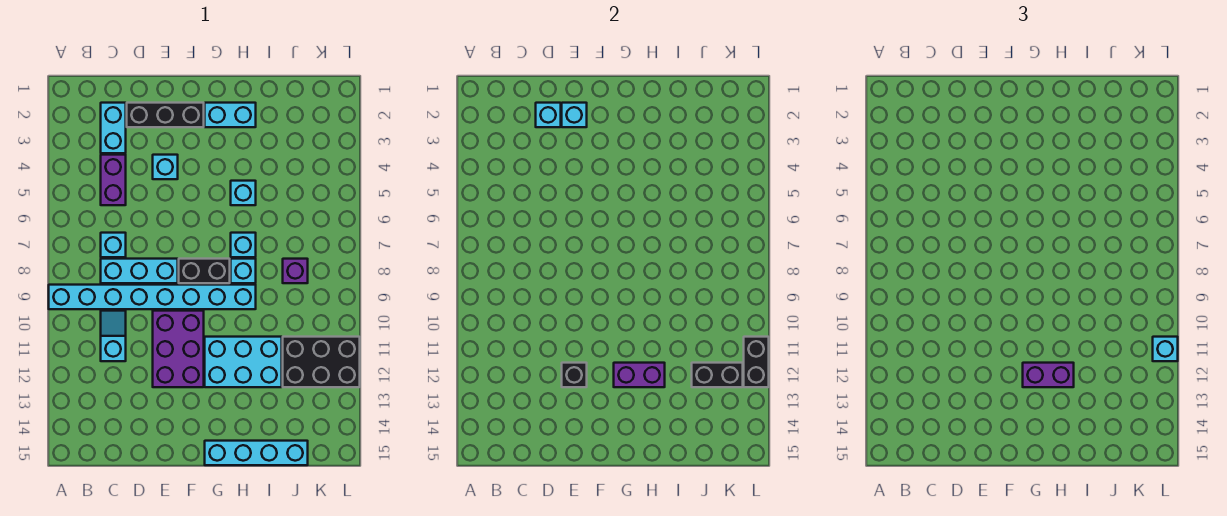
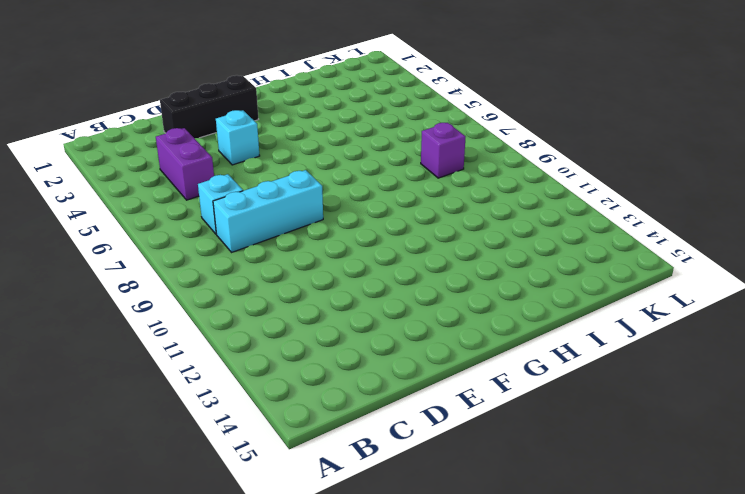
none -> cyan 1x8 brick [49,285,256,309]
none -> cyan 1x2 brick [101,103,126,153]
none -> cyan 1x2 slope [101,311,126,361]

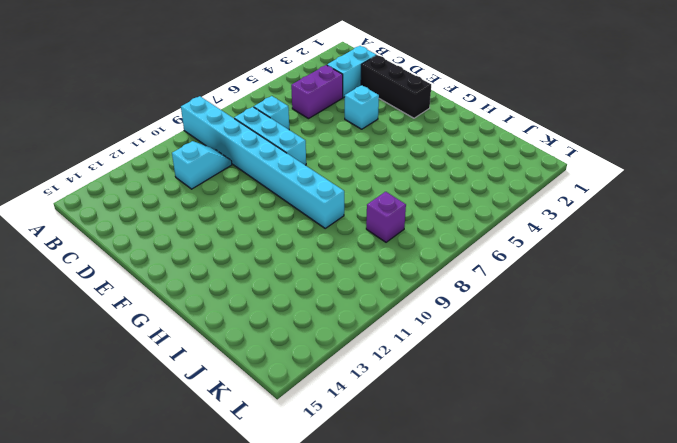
none -> purple 2x3 brick [153,311,204,387]
none -> black 1x2 brick [179,259,230,283]
none -> cyan 1x2 brick [205,103,256,127]

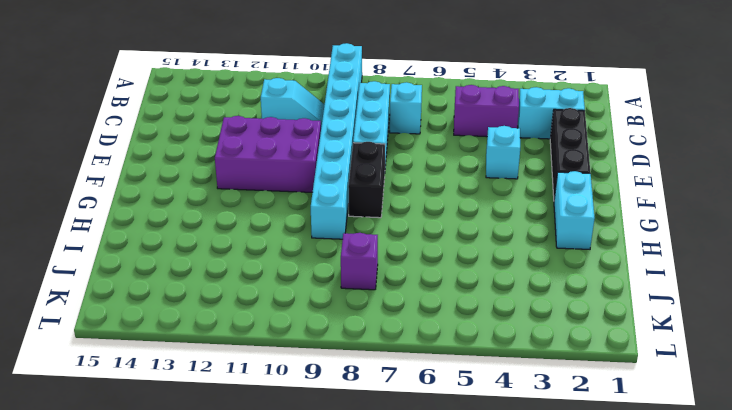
none -> cyan 2x3 brick [205,337,282,387]
none -> cyan 1x4 brick [205,441,308,465]
none -> cyan 1x1 brick [231,181,256,205]

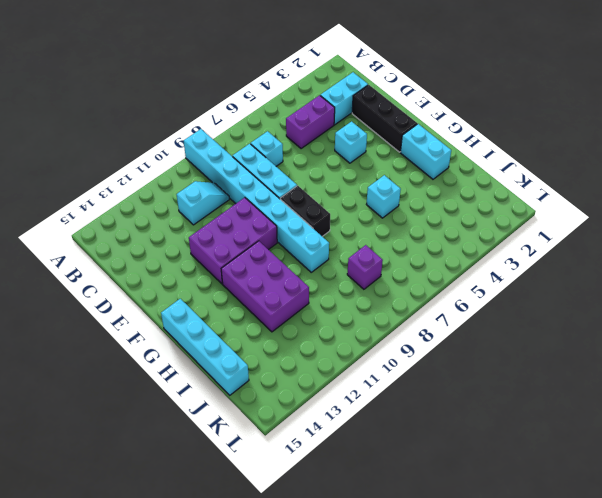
purple 2x3 brick [221,241,309,332] -> cyan 2x3 brick [205,337,282,387]
none -> cyan 1x1 brick [231,233,256,257]
none -> cyan 1x1 brick [231,259,256,283]
none -> black 2x3 brick [283,337,360,387]

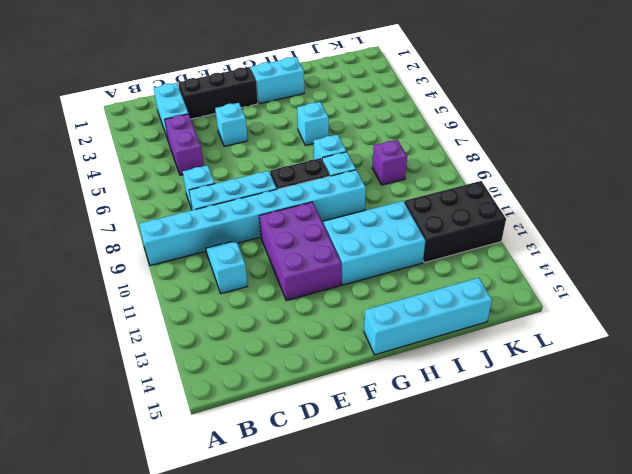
none -> cyan 1x1 brick [536,103,561,127]
none -> cyan 1x1 brick [562,103,587,127]
none -> black 1x1 brick [562,363,587,387]

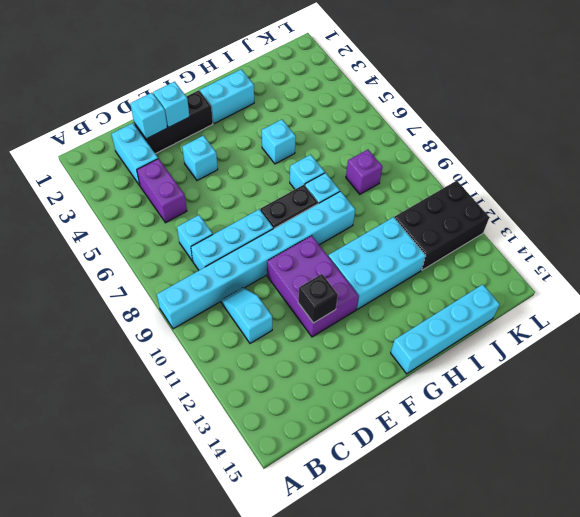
none -> purple 1x2 brick [614,363,665,387]
none -> black 1x2 brick [692,363,743,387]
none -> black 1x2 brick [744,337,769,387]

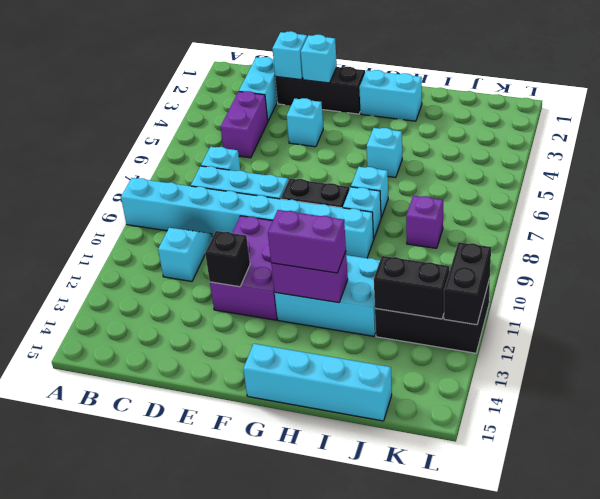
none -> cyan 1x1 brick [1153,337,1178,361]

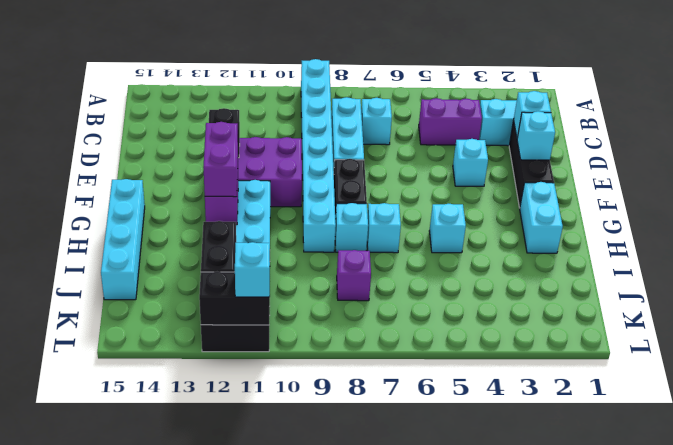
none -> cyan 1x2 slope [101,311,126,361]

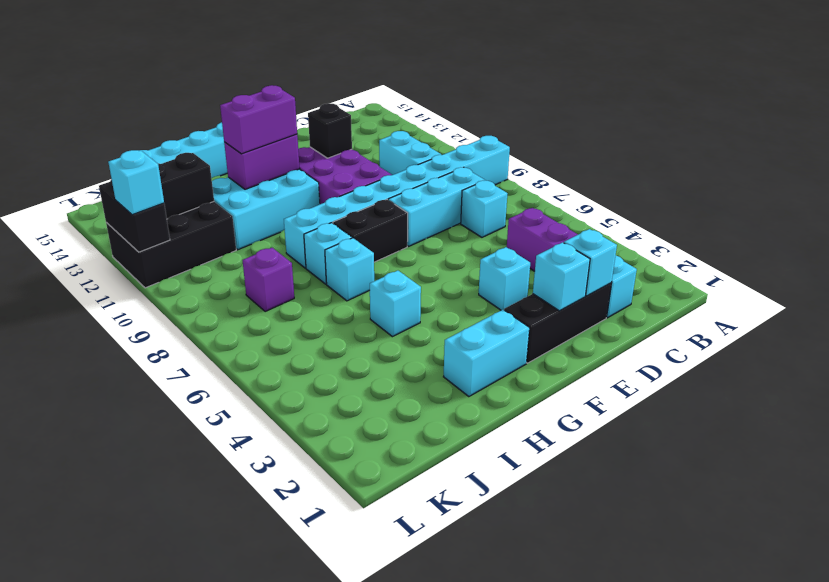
cyan 1x2 brick [379,131,441,175] -> cyan 1x2 slope [101,311,126,361]

